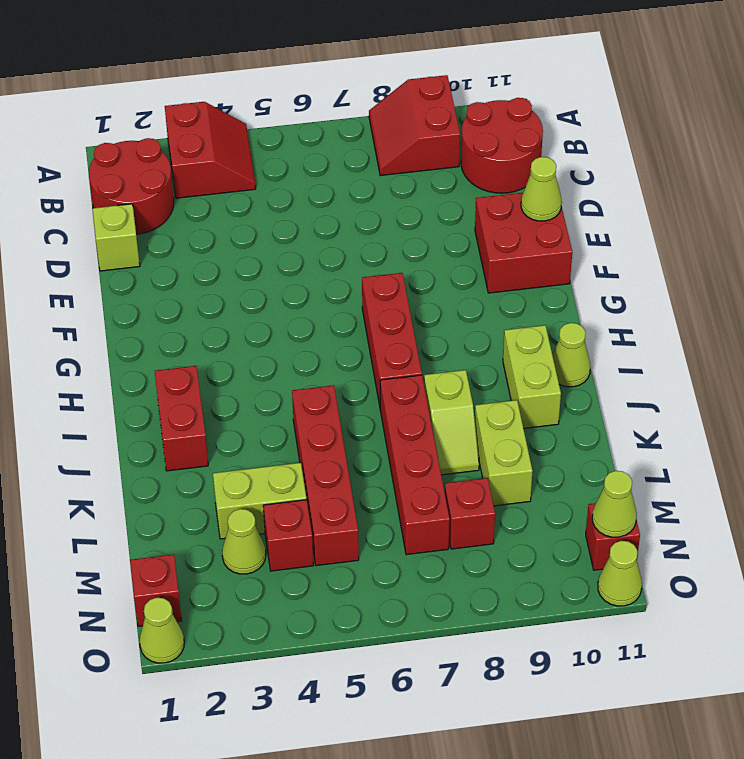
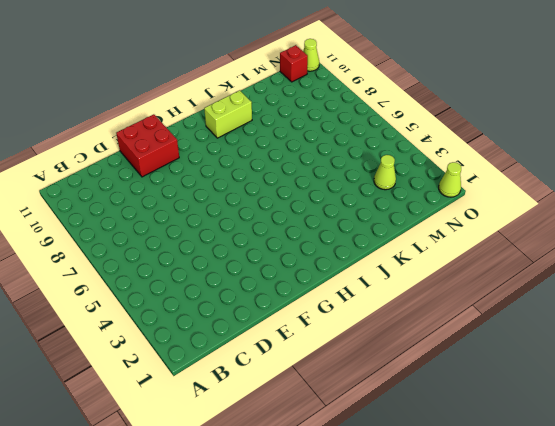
none -> red 2x2 slope [165,102,256,198]
none -> red 2x2 slope [369,75,460,176]
none -> red 2x2 round brick [89,138,174,234]

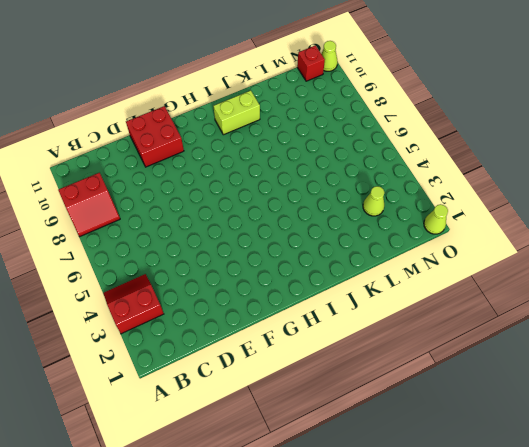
none -> red 2x2 round brick [89,138,174,234]
none -> red 2x2 round brick [461,98,543,193]
none -> lime 1x1 brick [92,204,140,271]

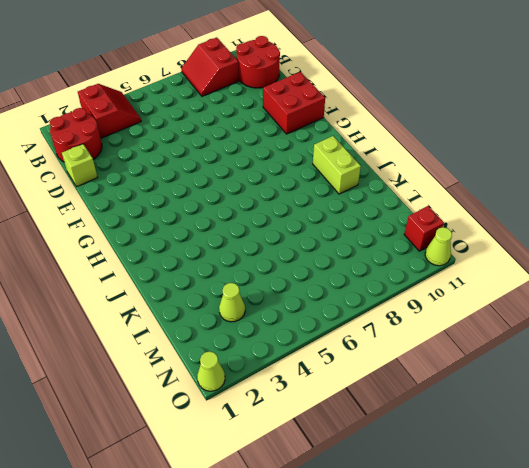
none -> red 1x3 brick [362,273,422,406]
none -> red 1x2 brick [155,366,208,471]
none -> lime 1x1 cone [552,323,590,387]

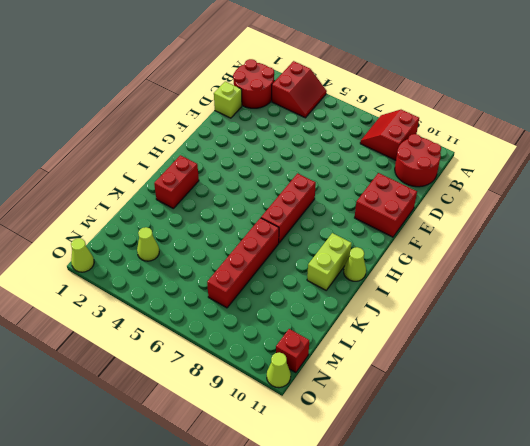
none -> red 1x4 brick [292,385,359,566]
none -> lime 1x2 slope [424,370,479,475]
none -> lime 1x2 brick [475,400,533,506]

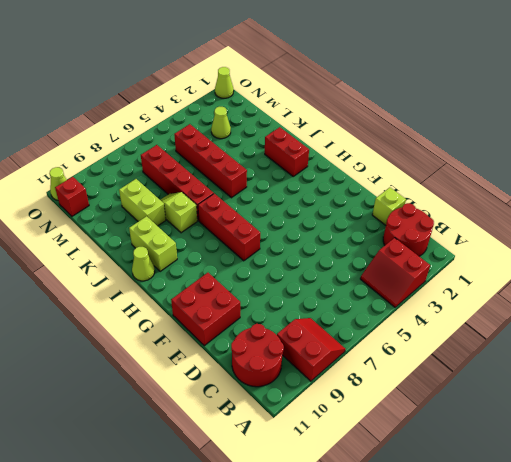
none -> lime 1x2 brick [213,463,307,539]
none -> red 1x1 brick [263,500,314,571]
none -> red 1x1 brick [445,478,495,549]

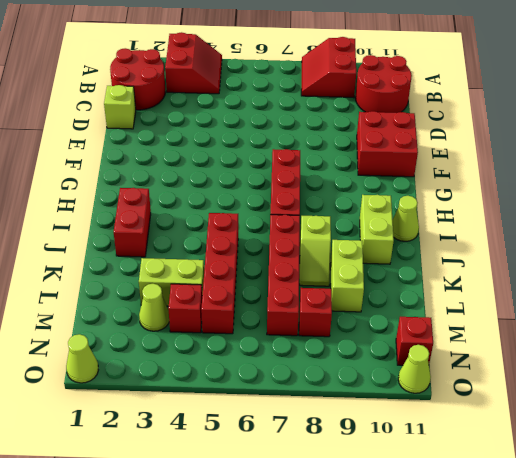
none -> red 1x1 brick [130,554,182,626]
none -> lime 1x1 cone [521,157,562,221]
none -> lime 1x1 cone [592,471,637,537]

